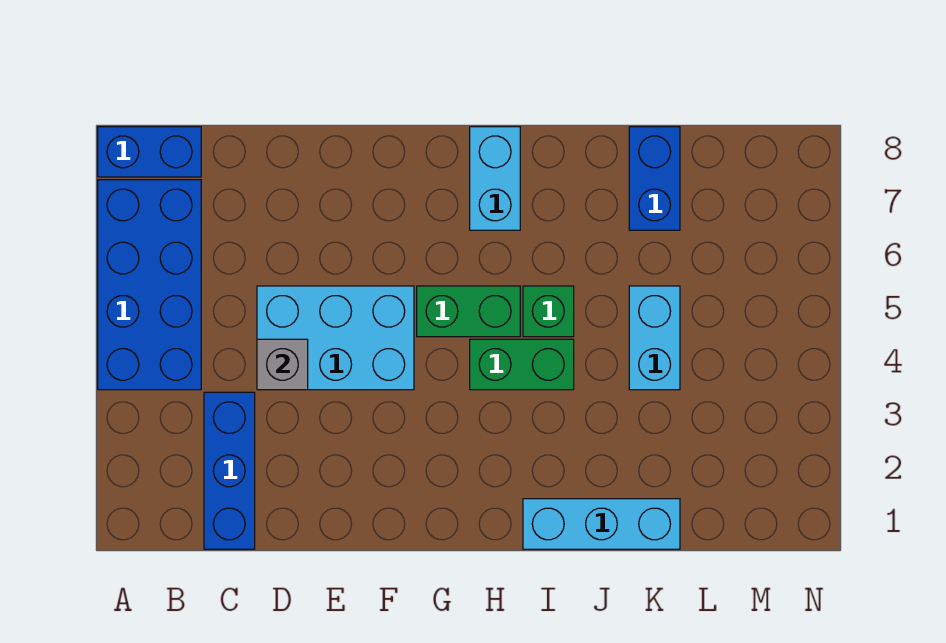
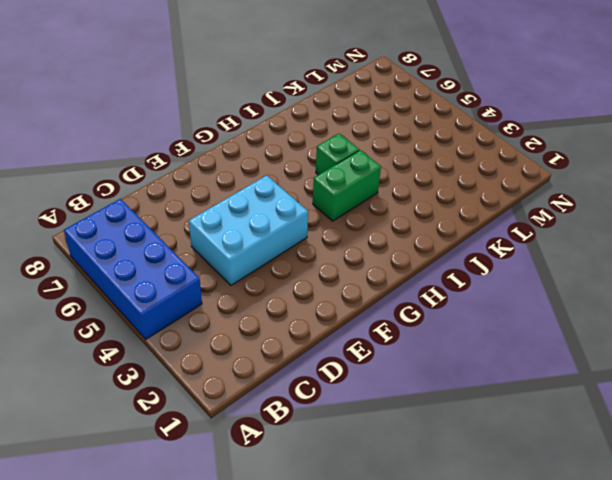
none -> blue 1x2 brick [98,127,201,177]
none -> blue 1x3 brick [204,392,255,549]
none -> green 1x2 brick [417,286,520,337]

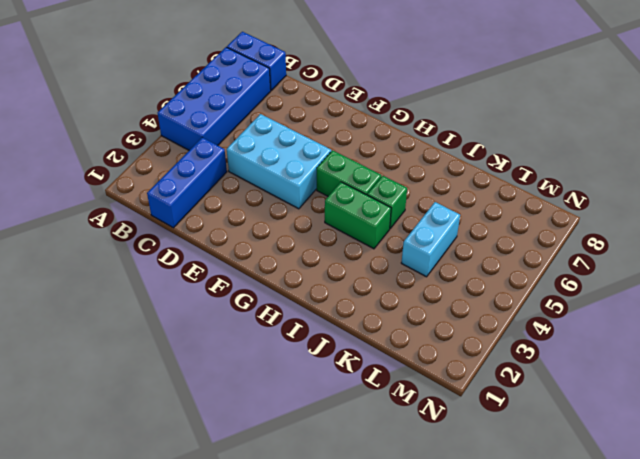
none -> cyan 1x2 brick [470,127,520,230]
none -> cyan 1x3 brick [523,499,680,549]
none -> blue 1x2 brick [629,127,680,230]

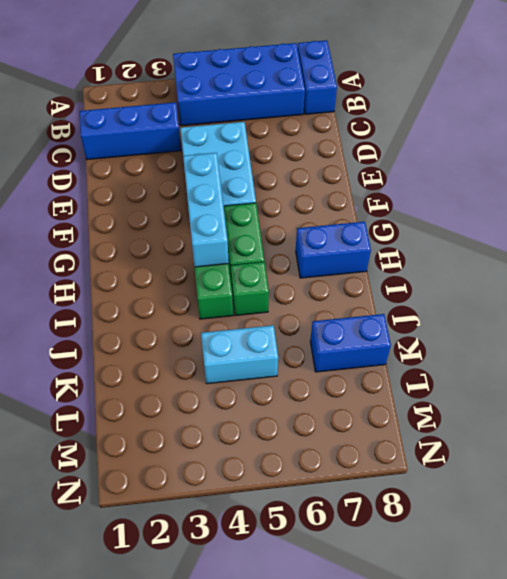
cyan 1x3 brick [183,153,229,267] -> cyan 1x3 brick moved to [523,499,680,549]
blue 1x2 brick [296,222,371,278] -> cyan 1x2 brick [470,127,520,230]
none -> grey 1x1 brick [257,339,308,390]

